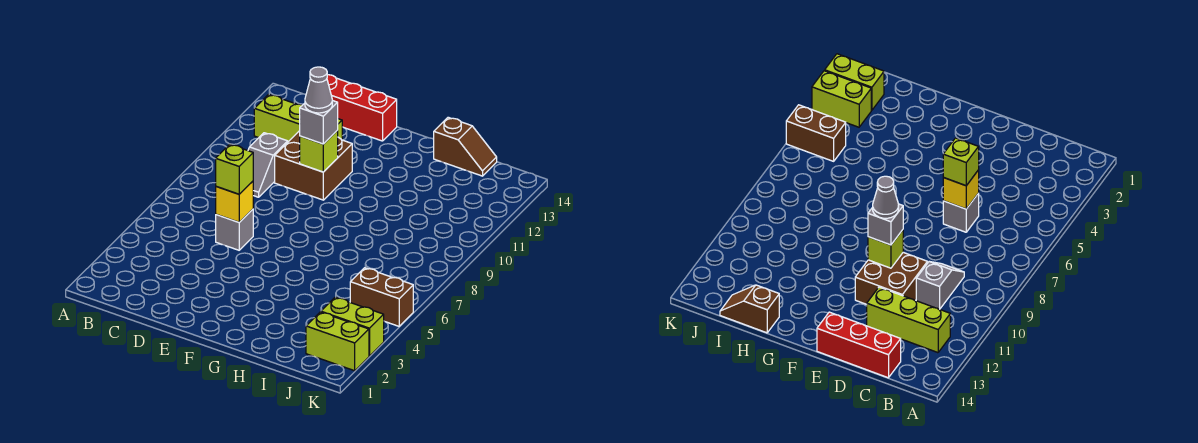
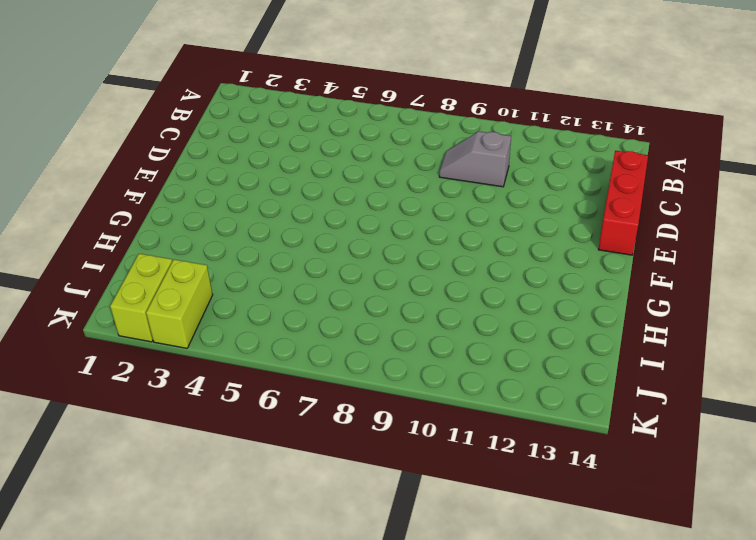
none -> lime 1x3 brick [254,94,342,142]
none -> grey 1x1 brick [216,209,253,250]
none -> brown 2x2 brick [275,131,352,200]

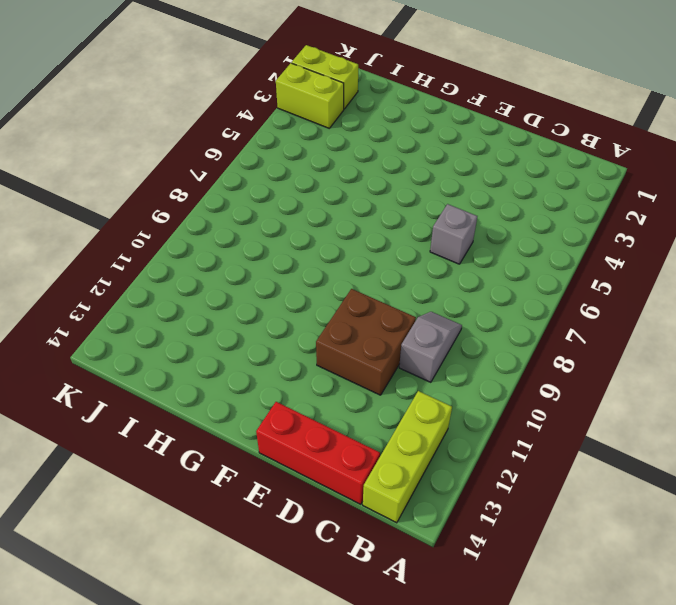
lime 1x3 brick [363,391,452,523] -> lime 1x3 brick turned to [254,94,342,142]
none -> brown 1x2 slope [434,117,497,176]
none -> brown 1x2 brick [350,268,413,326]
none -> yellow 1x1 brick [216,181,253,222]

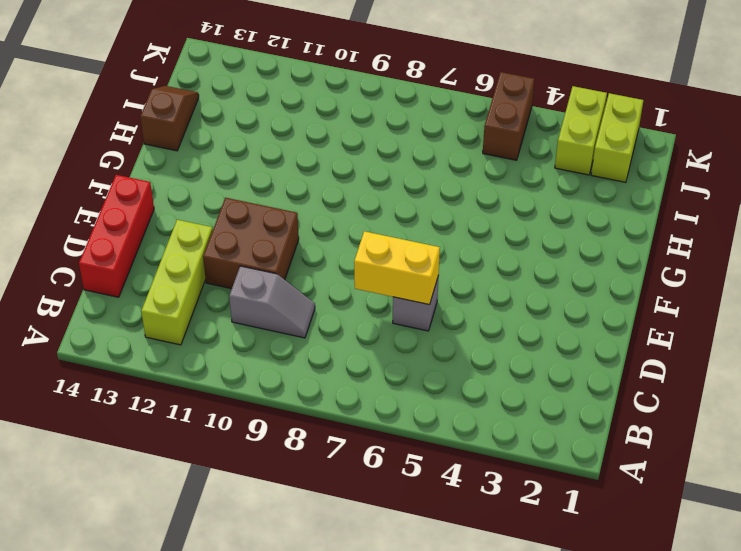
yellow 1x2 brick [354,231,440,305] -> yellow 1x1 brick [216,181,253,222]
none -> lime 1x1 brick [300,131,338,172]
none -> lime 1x1 brick [216,144,253,194]
none -> grey 1x1 brick [300,100,338,144]

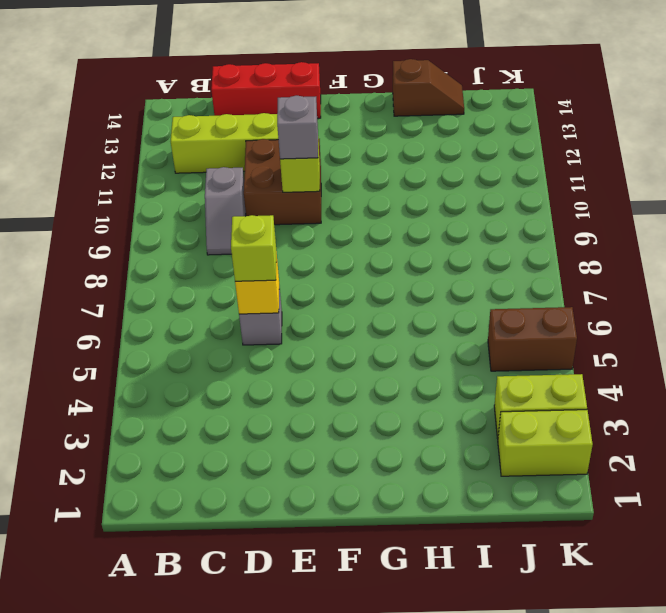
none -> grey 1x1 cone [305,67,332,113]

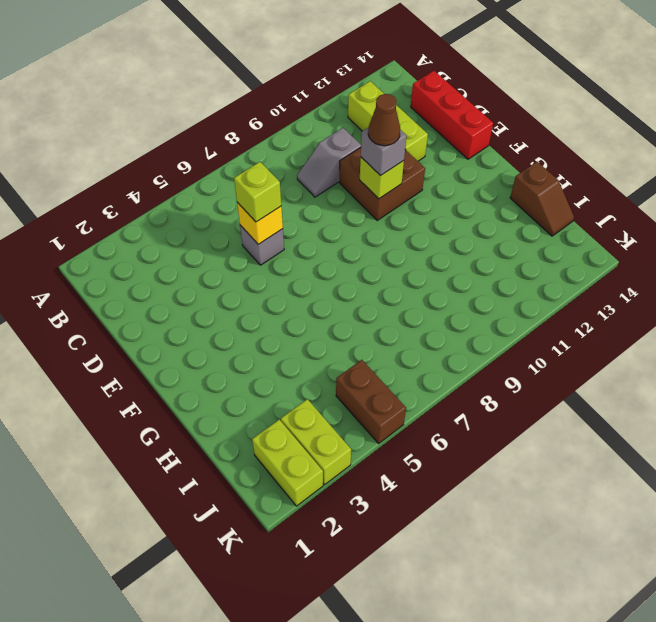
brown 1x1 cone [368,94,400,146] -> grey 1x1 cone [305,67,332,113]

